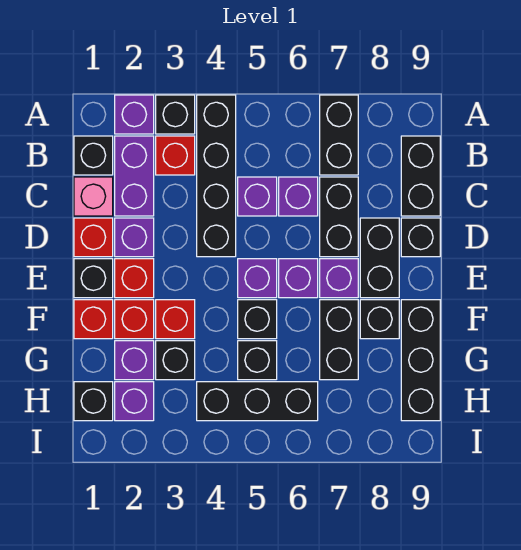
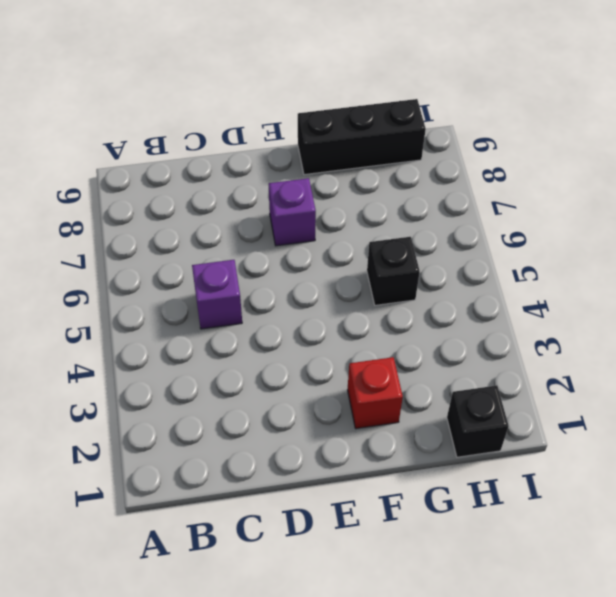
none -> purple 1x1 brick [115,95,154,134]
none -> black 1x1 brick [156,95,195,134]
none -> black 1x4 brick [197,95,236,257]
none -> black 1x2 brick [320,95,358,175]

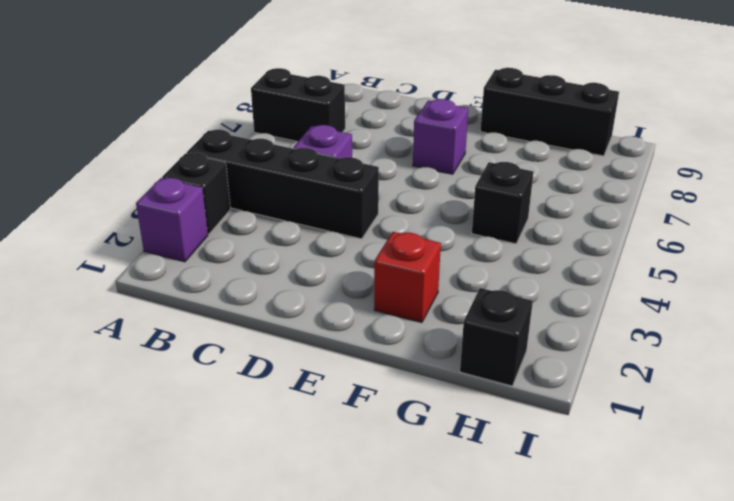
none -> black 1x1 brick [74,136,113,175]
none -> purple 1x2 brick [115,136,154,216]
none -> red 1x1 brick [156,136,195,175]
none -> black 1x2 brick [401,136,440,216]

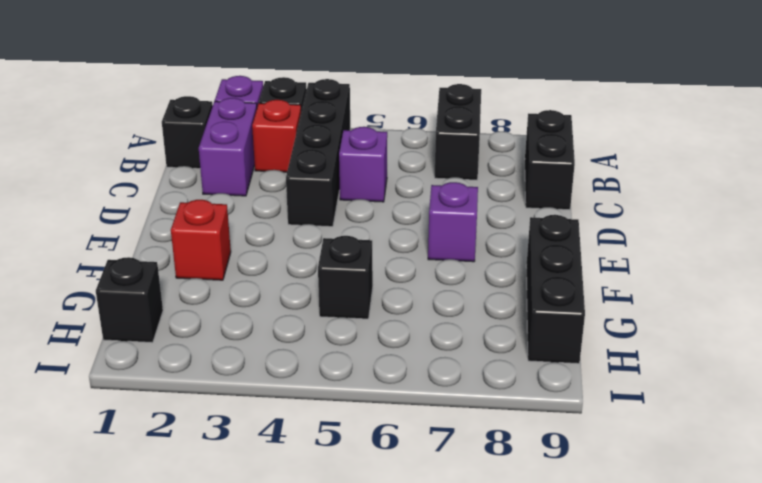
none -> pink 1x1 brick [74,177,113,216]
none -> purple 1x1 brick [279,177,318,216]
none -> black 1x2 brick [320,177,358,257]
none -> red 1x1 brick [74,218,113,257]

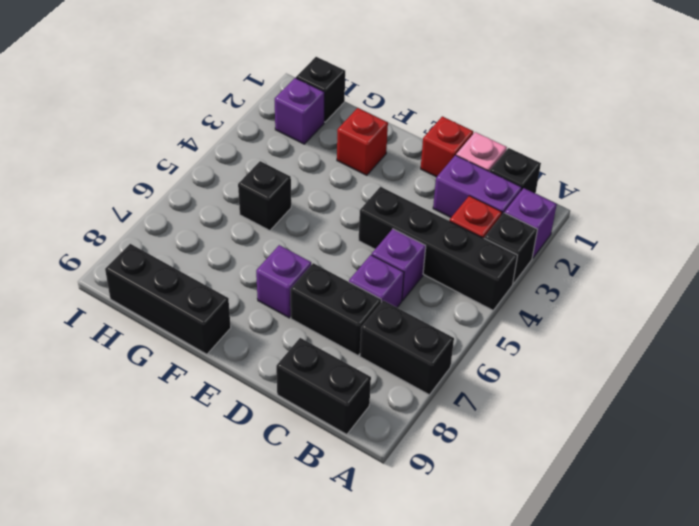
none -> purple 1x1 brick [115,218,154,257]
none -> black 1x2 brick [360,218,399,298]
none -> black 1x1 brick [401,218,440,257]
none -> black 1x1 brick [74,259,113,298]

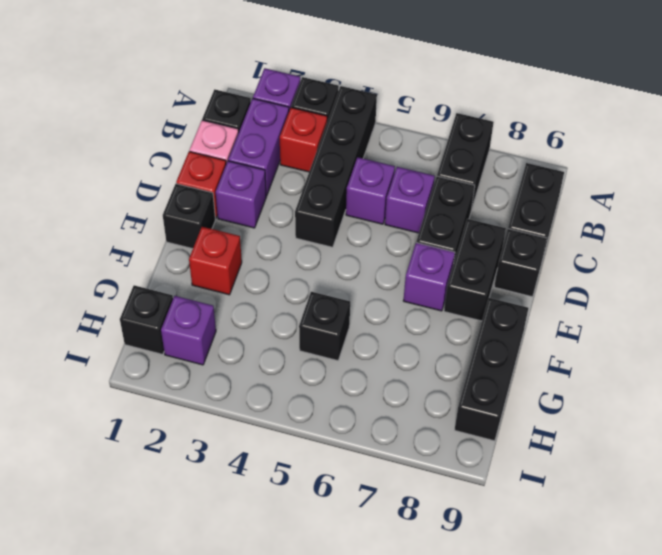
none -> red 1x1 brick [115,259,154,298]
none -> purple 1x1 brick [238,259,277,298]
none -> purple 1x1 brick [279,259,318,298]
none -> red 1x1 brick [74,300,113,339]

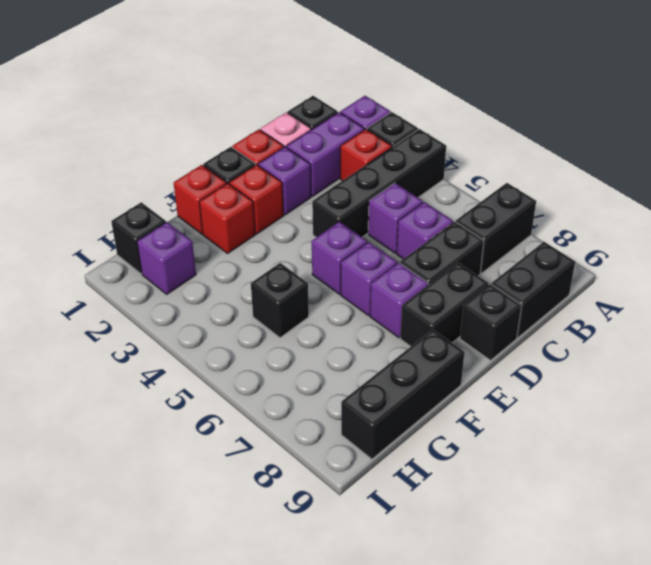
none -> red 1x1 brick [156,300,195,339]
none -> black 1x1 brick [238,300,277,339]
none -> black 1x2 brick [320,300,358,380]
none -> black 1x1 brick [360,300,399,339]

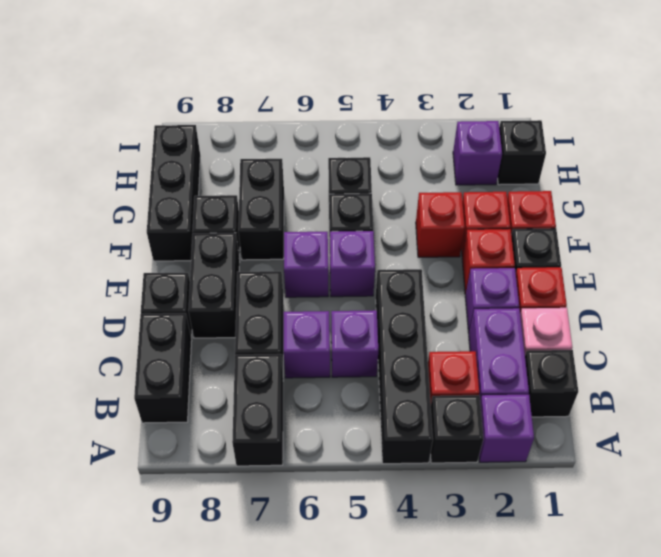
none -> purple 1x1 brick [320,259,358,298]
none -> purple 1x1 brick [115,341,154,380]
none -> black 1x1 brick [156,341,195,380]
none -> black 1x3 brick [197,382,318,421]

